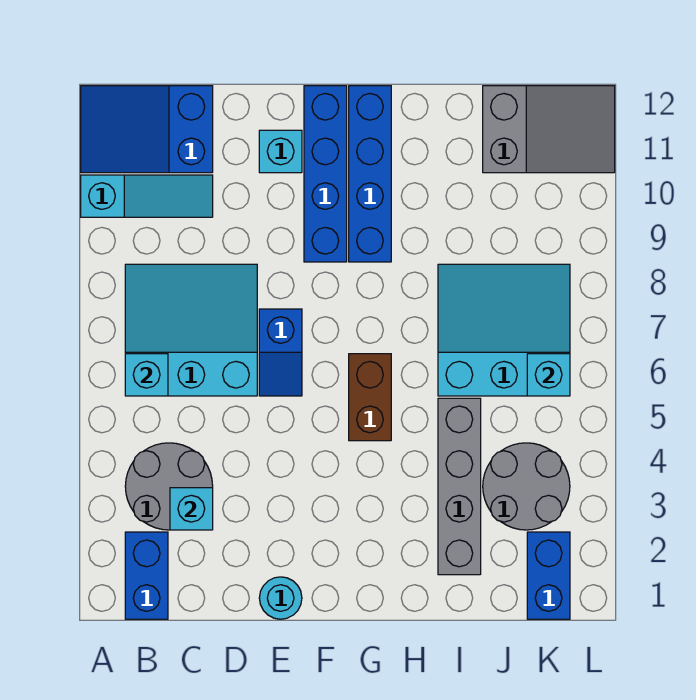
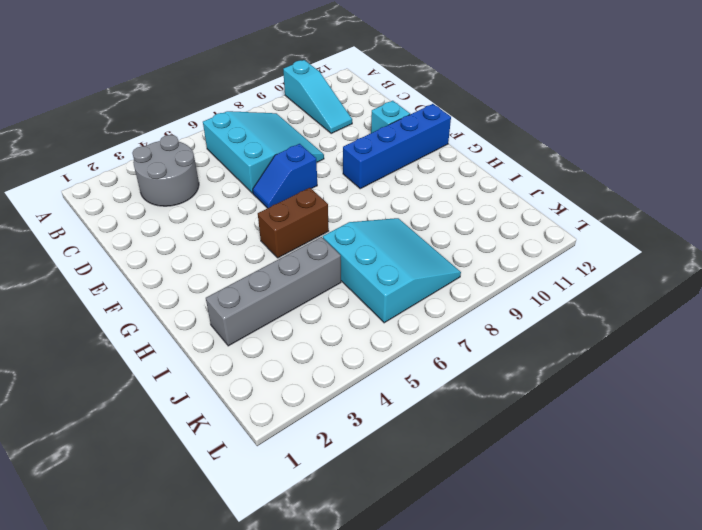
none -> blue 2x3 slope [81,86,213,173]
none -> blue 1x2 brick [125,532,168,619]
none -> cyan 1x1 round brick [259,577,302,619]

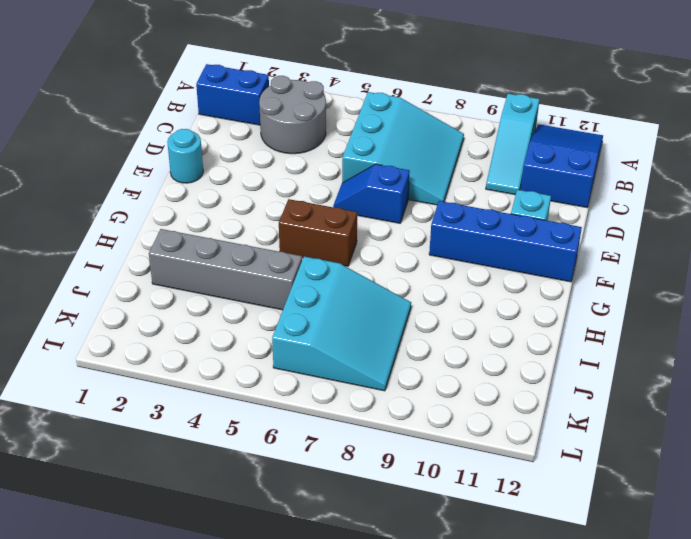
none -> blue 1x4 brick [349,86,391,262]
none -> grey 2x2 round brick [483,443,570,530]
none -> grey 2x3 slope [483,86,615,173]

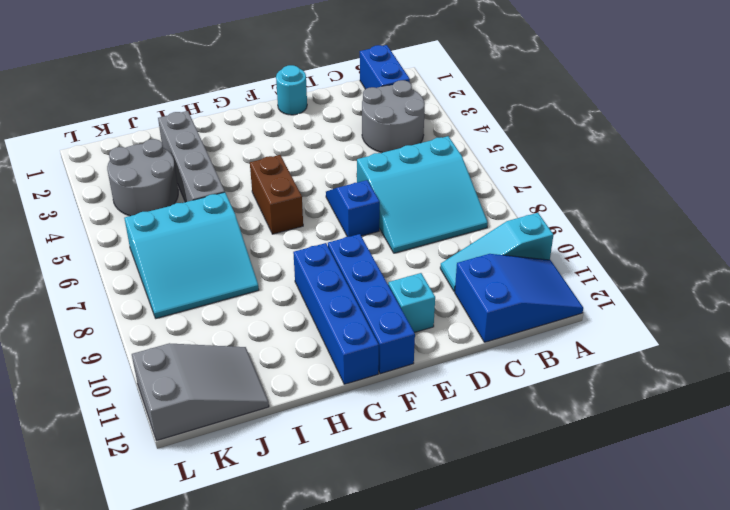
grey 2x3 slope [132,343,269,441] -> grey 2x3 slope turned to [483,86,615,173]
none -> blue 1x2 brick [527,532,570,619]
none -> cyan 1x1 brick [125,354,168,396]
none -> cyan 1x1 brick [170,488,213,530]

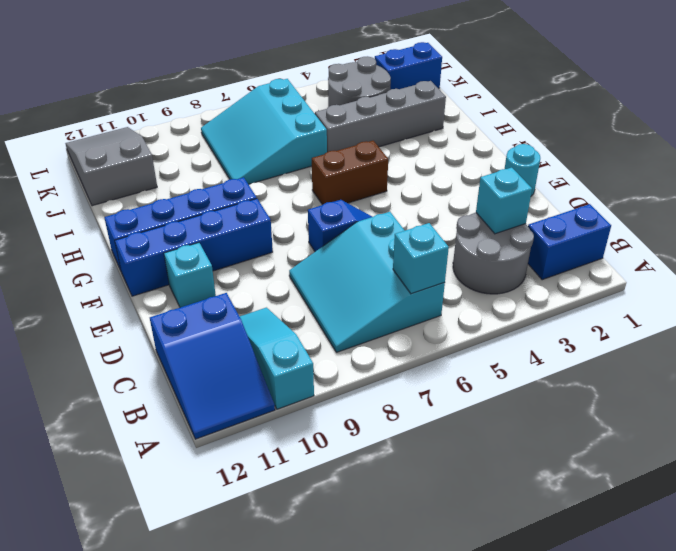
none -> cyan 1x1 brick [527,354,570,396]

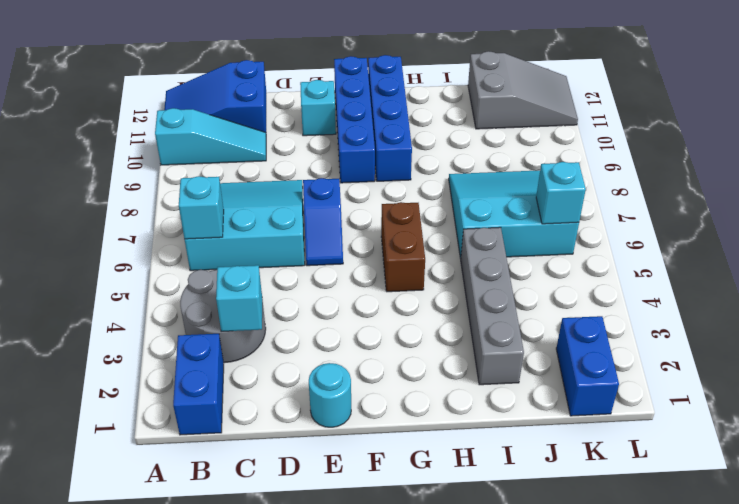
none -> grey 2x2 round brick [483,443,570,530]

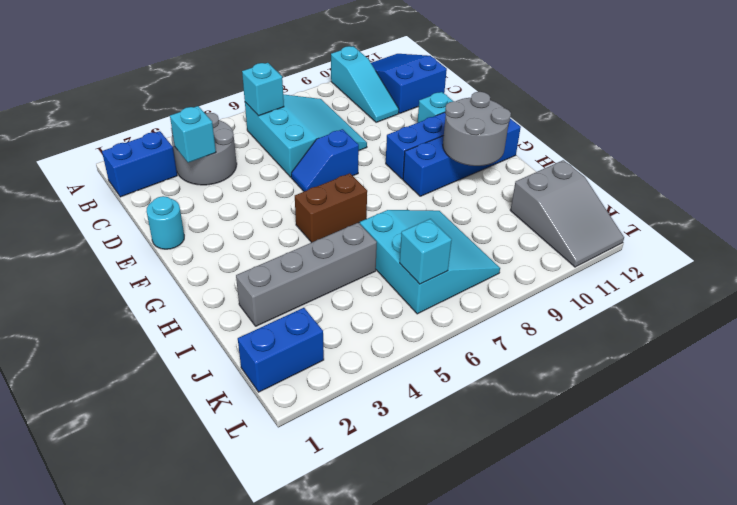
grey 2x2 round brick [443,92,511,166] -> grey 2x2 round brick moved to [483,443,570,530]

